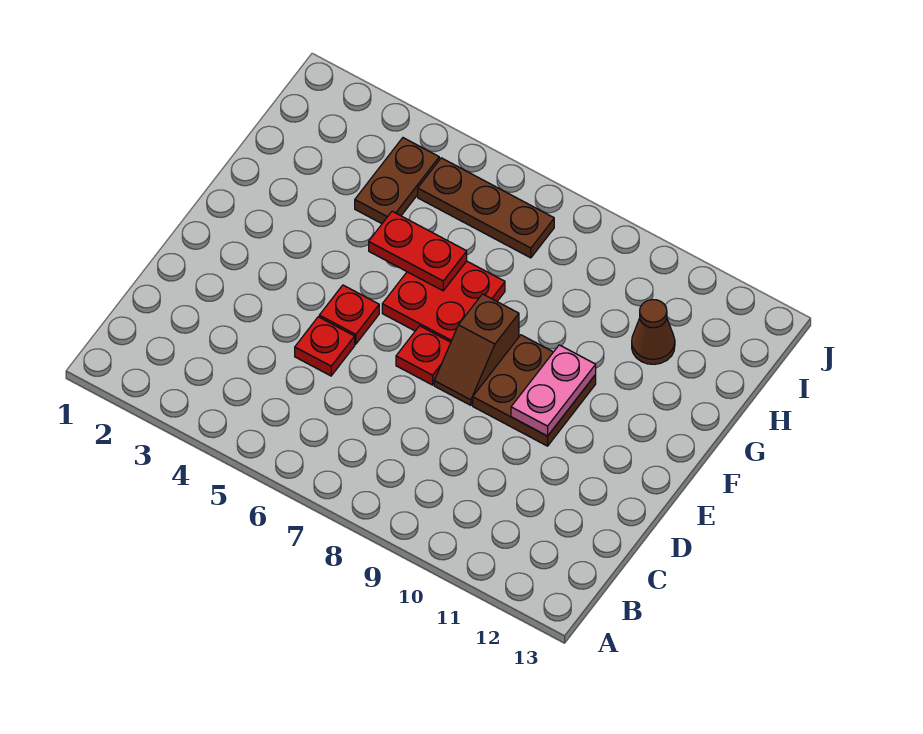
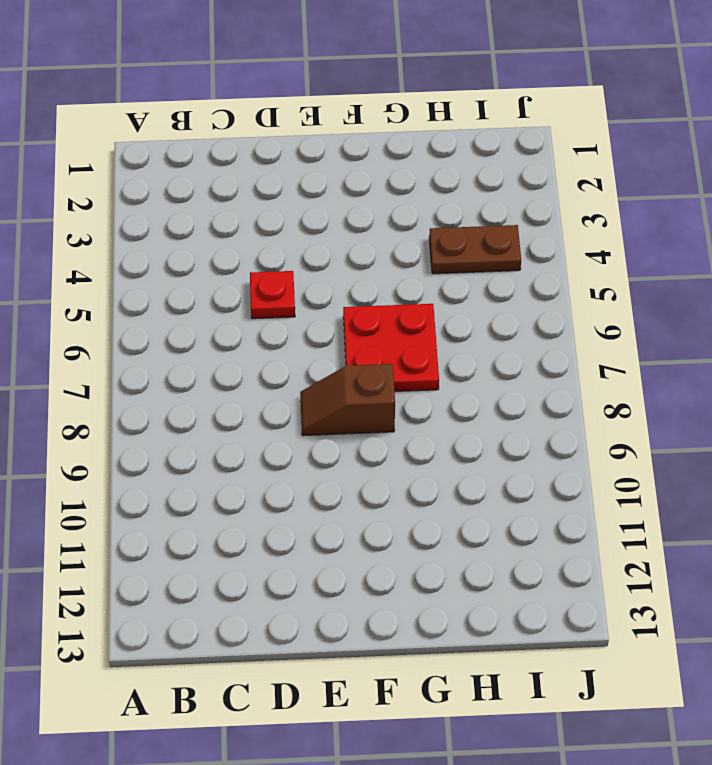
none -> red 1x1 plate [319,285,379,344]
none -> red 1x1 plate [396,326,451,385]

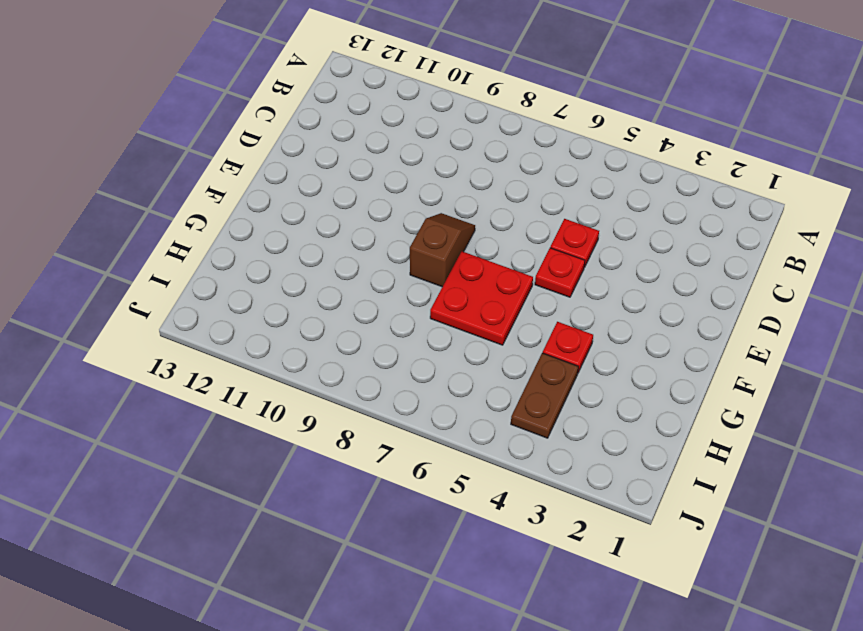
red 1x1 plate [543,322,593,372] -> red 1x1 plate moved to [396,326,451,385]
none -> brown 2x2 plate [473,335,596,446]
none -> brown 1x1 cone [632,300,675,364]

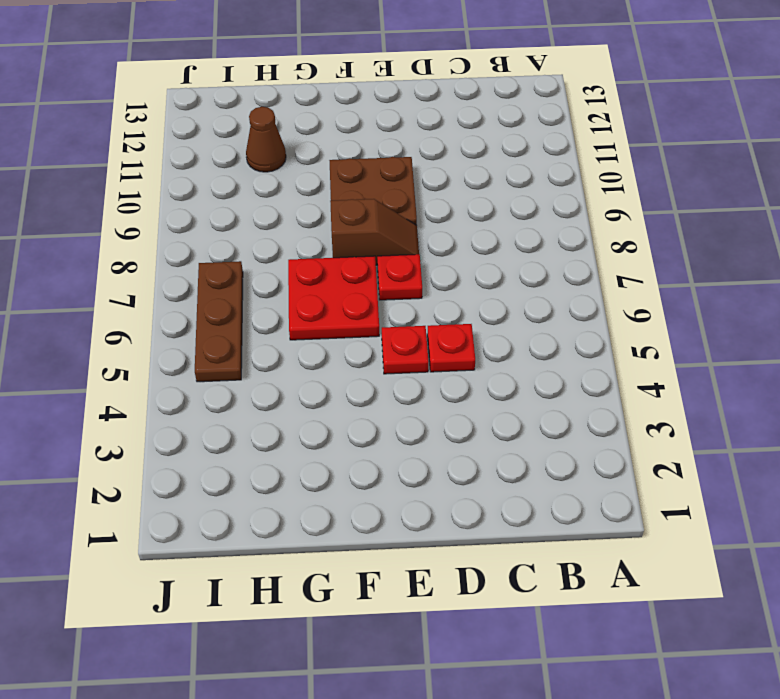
none -> brown 1x2 plate [355,138,439,224]
none -> pink 1x2 plate [511,345,596,436]

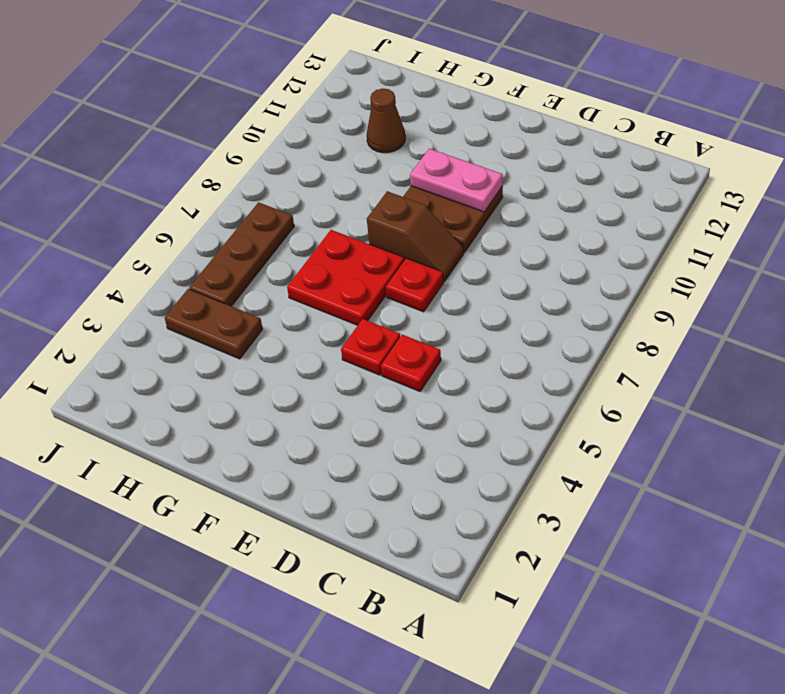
none -> red 1x2 plate [369,211,467,291]

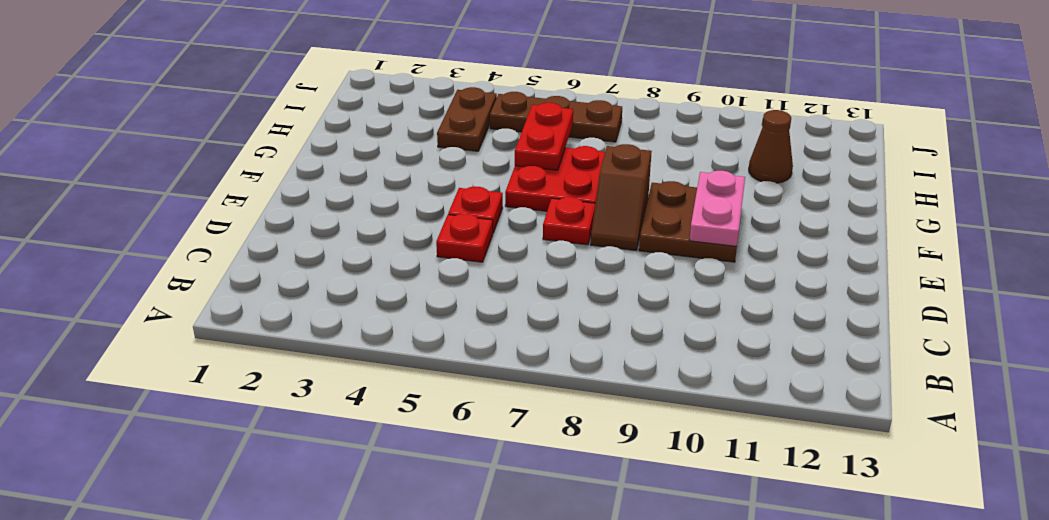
red 1x2 plate [515,103,573,170] -> red 1x2 plate turned to [369,211,467,291]

